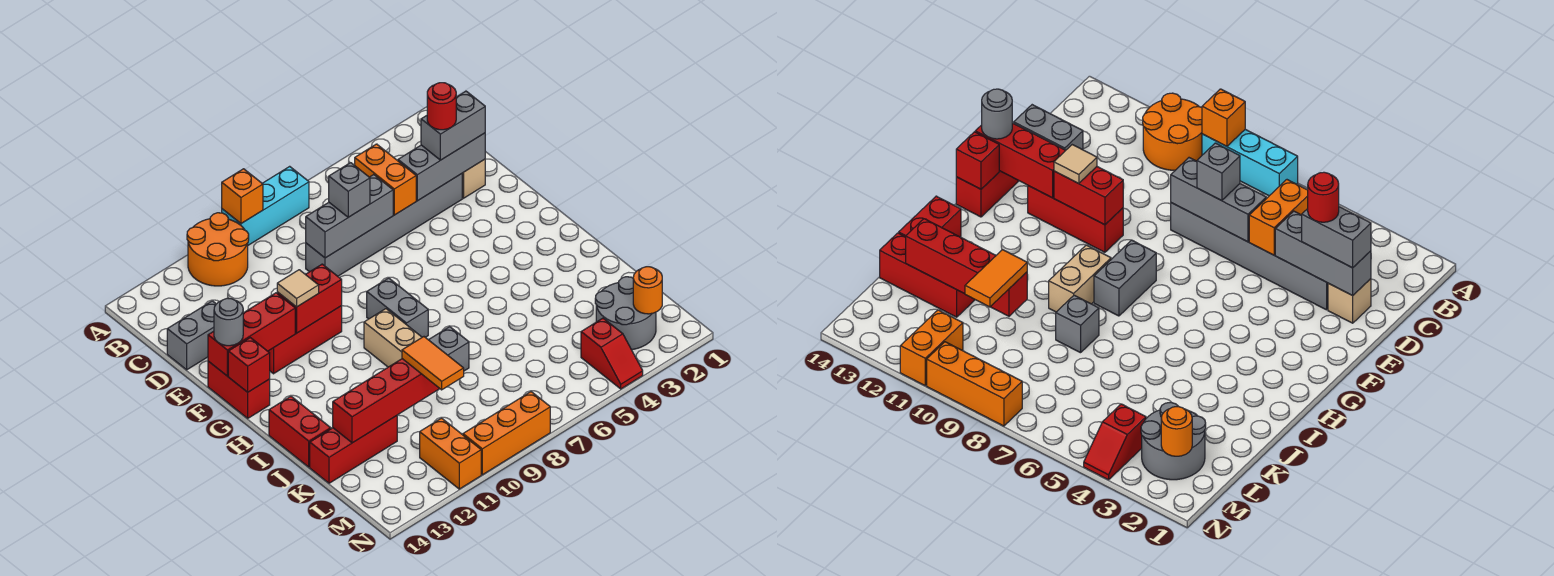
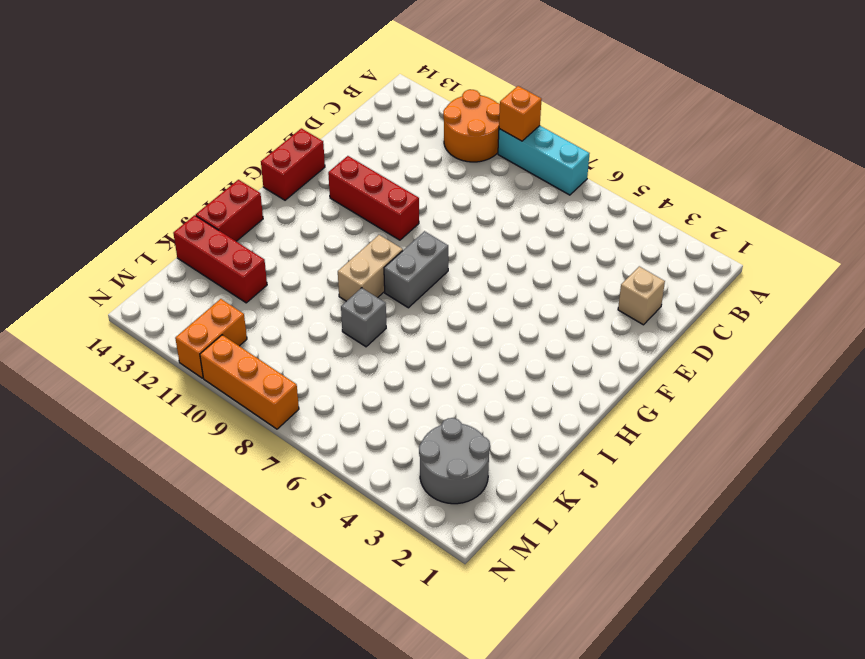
none -> grey 1x6 brick [306,174,462,276]
none -> grey 1x2 brick [167,301,216,370]
none -> red 1x2 slope [581,318,643,389]
none -> orange 1x2 brick [355,144,416,215]

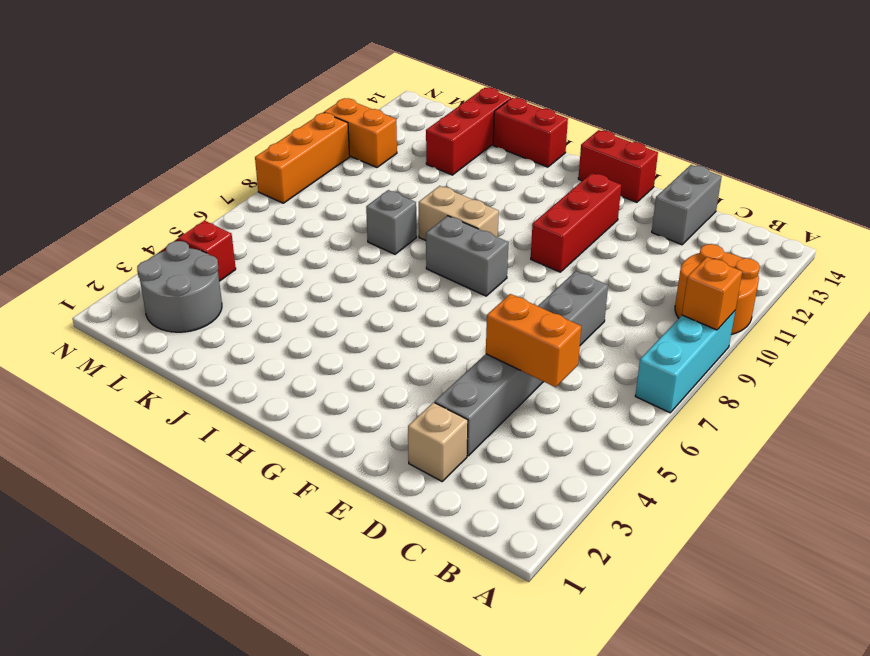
none -> grey 1x3 brick [398,133,485,201]
none -> grey 1x3 brick [306,175,393,258]
none -> red 1x2 brick [277,264,342,333]
none -> red 1x3 brick [208,293,295,376]

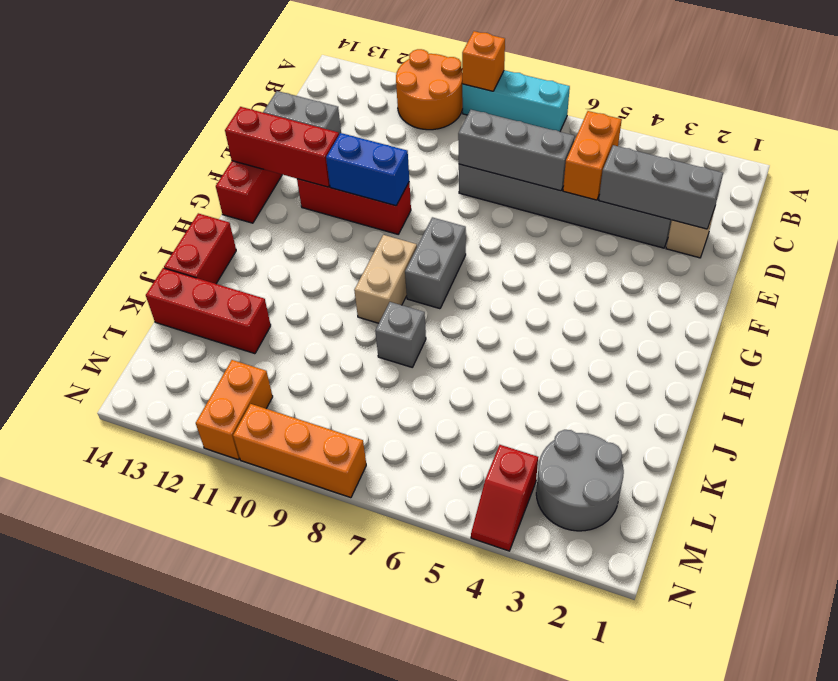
blue 1x2 brick [326,133,409,206] -> red 1x2 brick [277,264,342,333]
none -> red 1x1 brick [228,338,270,392]
none -> red 1x4 brick [333,359,440,443]
none -> orange 1x1 round brick [633,267,662,314]
none -> grey 1x2 brick [421,91,485,160]

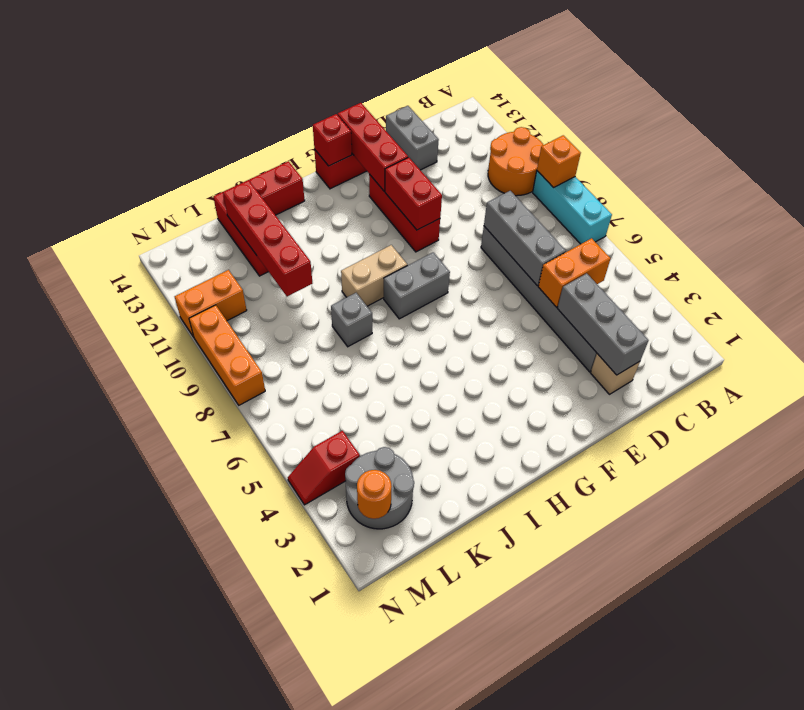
none -> grey 1x2 brick [421,91,485,160]
none -> grey 1x1 brick [329,163,370,217]
none -> tan 1x1 tile [277,270,319,307]
none -> grey 1x1 round brick [214,298,243,346]

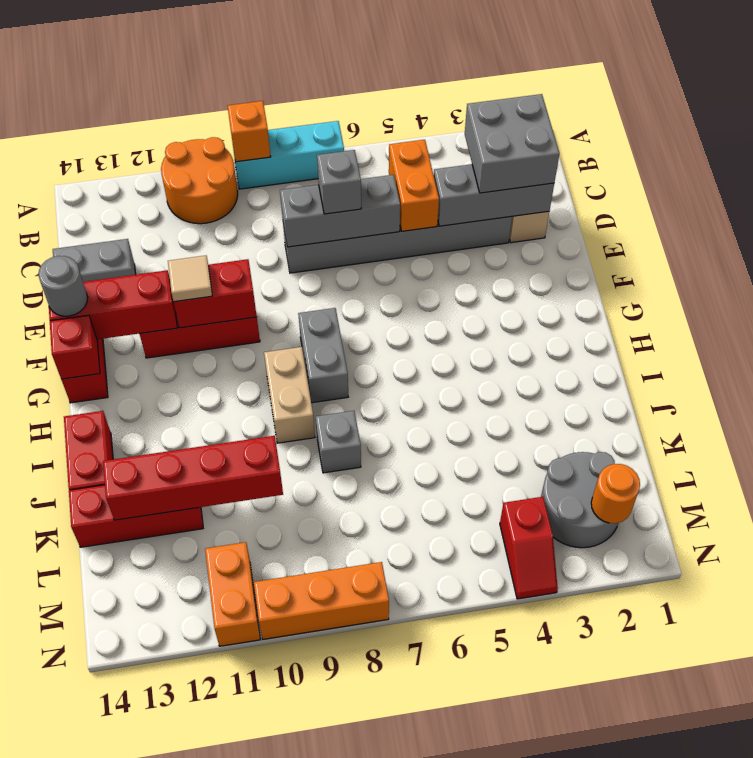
grey 2x2 brick [465,94,559,193] -> grey 1x2 brick [421,91,485,160]
none -> orange 1x2 tile [402,337,464,390]
none -> red 1x1 round brick [427,83,456,130]

